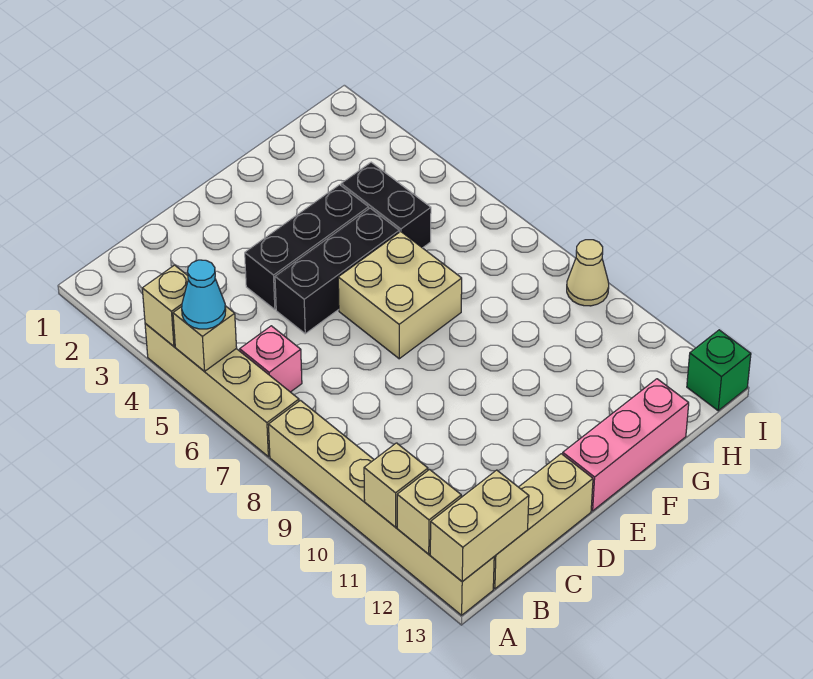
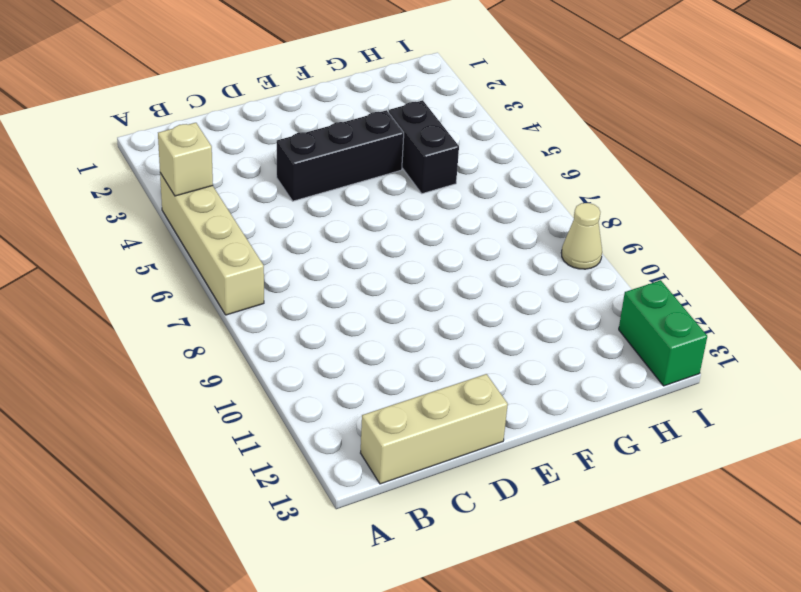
green 1x2 brick [619,280,707,386] -> green 1x1 brick [687,330,751,411]
none -> tan 1x6 brick [268,400,494,615]
none -> pink 1x1 brick [240,326,302,392]
none -> black 1x3 brick [275,208,399,334]

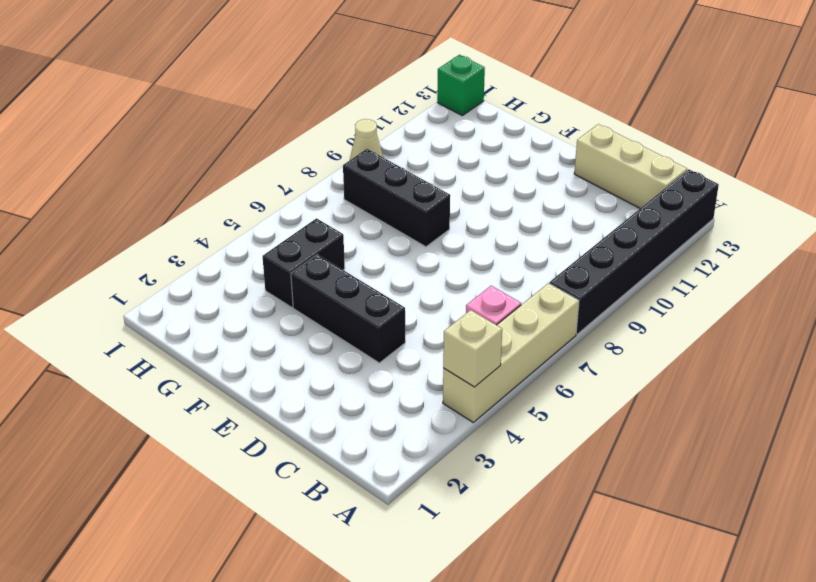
black 1x6 brick [549,169,719,334] -> tan 1x6 brick [268,400,494,615]
black 1x3 brick [343,149,450,247] -> black 1x3 brick moved to [275,208,399,334]
none -> tan 2x2 brick [338,232,462,359]
none -> pink 1x3 brick [563,379,689,511]
none -> tan 1x1 brick [173,306,237,371]

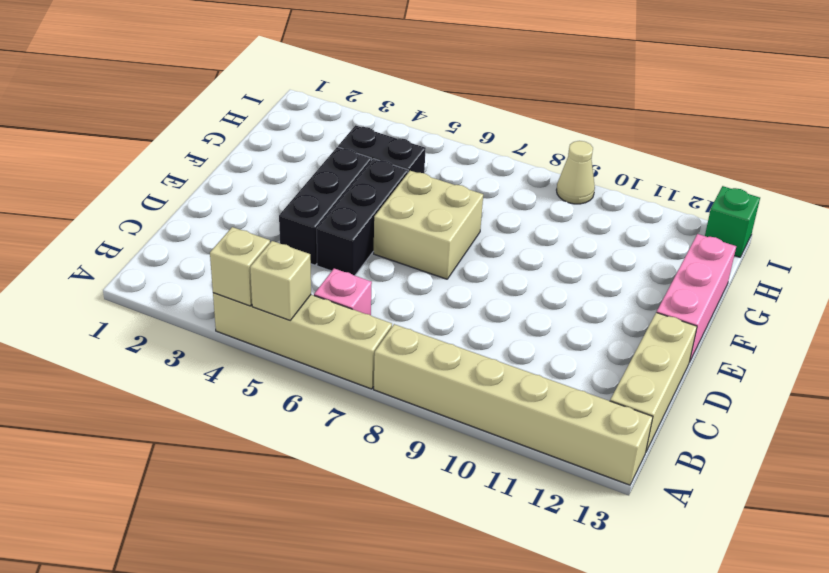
none -> tan 1x1 brick [364,443,428,527]
none -> tan 1x1 brick [397,470,461,554]
none -> tan 1x2 brick [430,470,529,582]

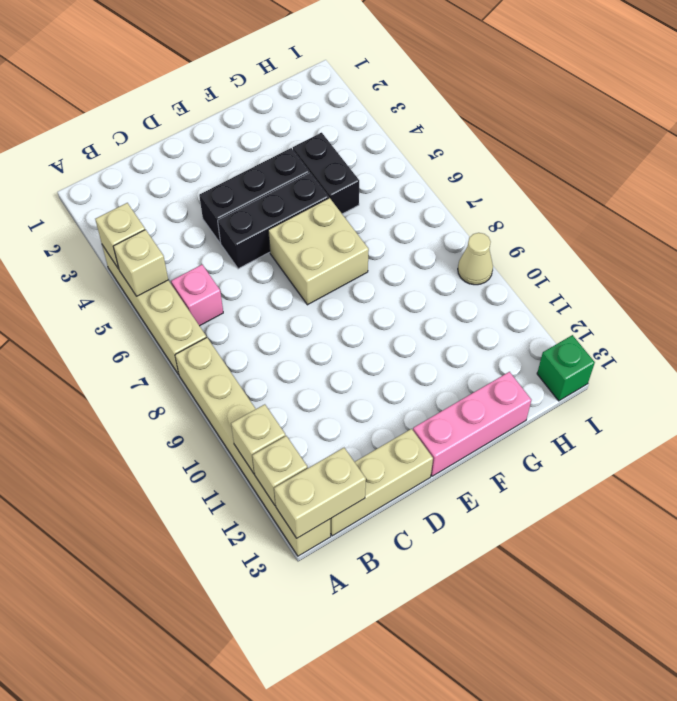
none -> cyan 1x1 cone [182,260,226,329]

